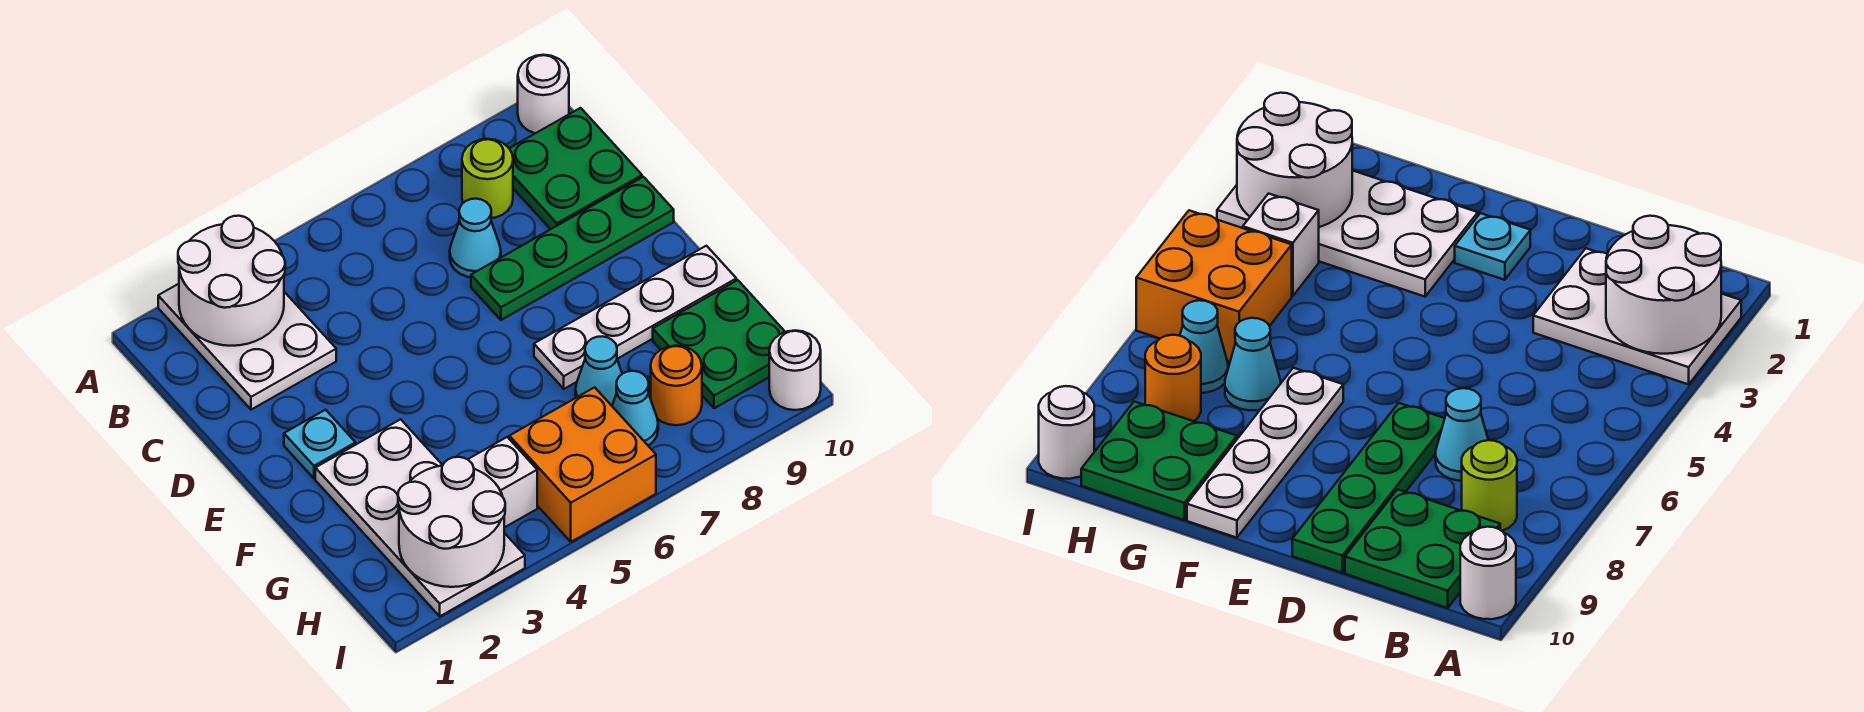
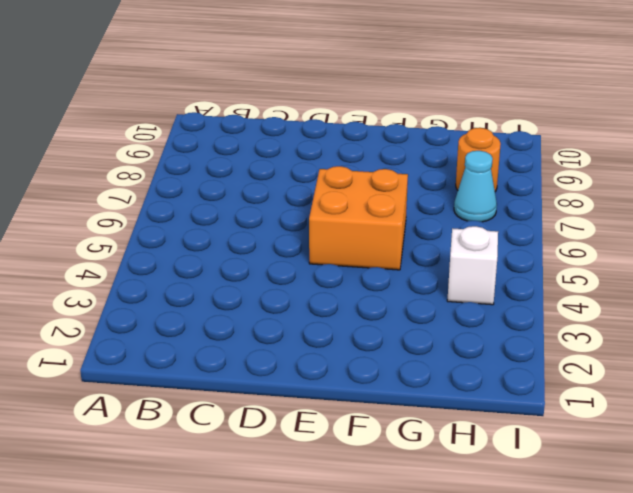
orange 2x2 brick [309,166,408,270] -> orange 2x2 brick moved to [509,387,656,542]
none -> white 2x3 plate [158,284,336,410]
none -> white 1x1 round brick [518,55,569,133]
none -> lime 1x1 round brick [462,139,513,218]

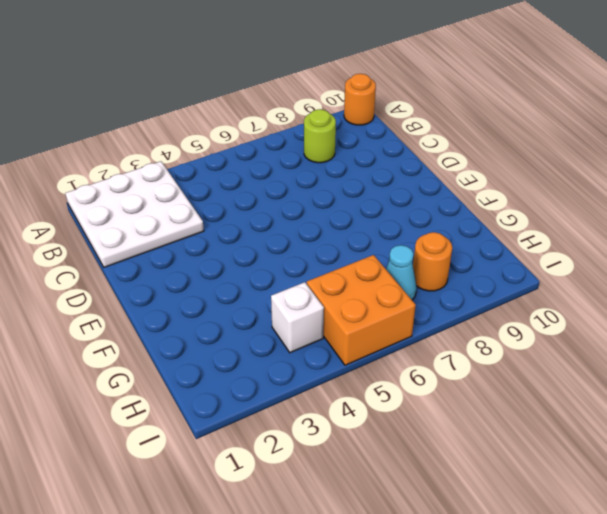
white 3x3 plate [65,161,204,267] -> white 2x3 plate [158,284,336,410]
orange 1x1 round brick [344,74,376,125] -> white 1x1 round brick [518,55,569,133]
none -> green 2x2 plate [509,108,642,229]
none -> cyan 1x1 cone [450,199,501,277]
none -> green 1x4 plate [471,177,674,320]

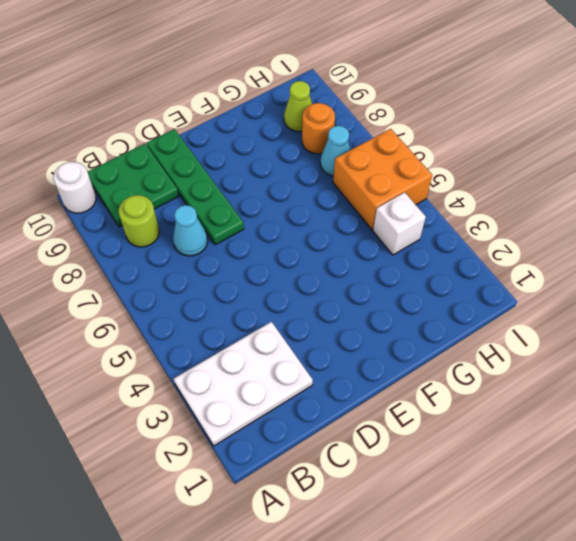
lime 1x1 cone [284,81,312,132] -> green 2x2 plate [653,280,785,408]
none -> cyan 1x1 plate [284,410,356,478]
none -> white 2x4 plate [315,419,525,616]
none -> white 1x4 plate [534,246,736,389]

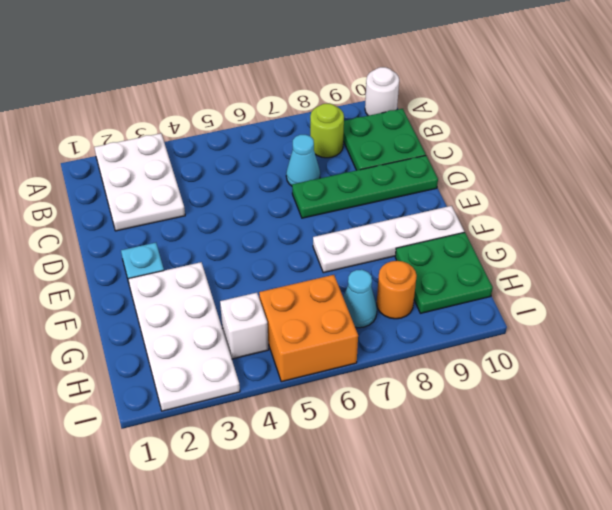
none -> cyan 1x1 cone [575,336,622,406]
none -> white 1x1 round brick [769,330,821,410]
none -> white 2x2 round brick [178,216,285,346]

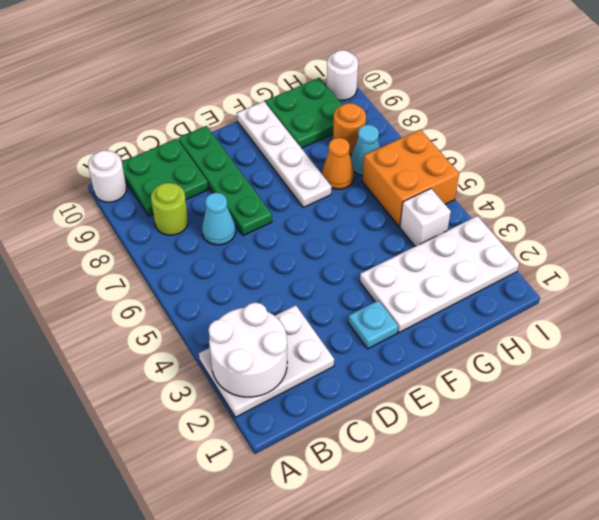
orange 1x1 cone [322,138,354,189] -> cyan 1x1 cone [575,336,622,406]
none -> white 2x2 round brick [398,457,505,587]

